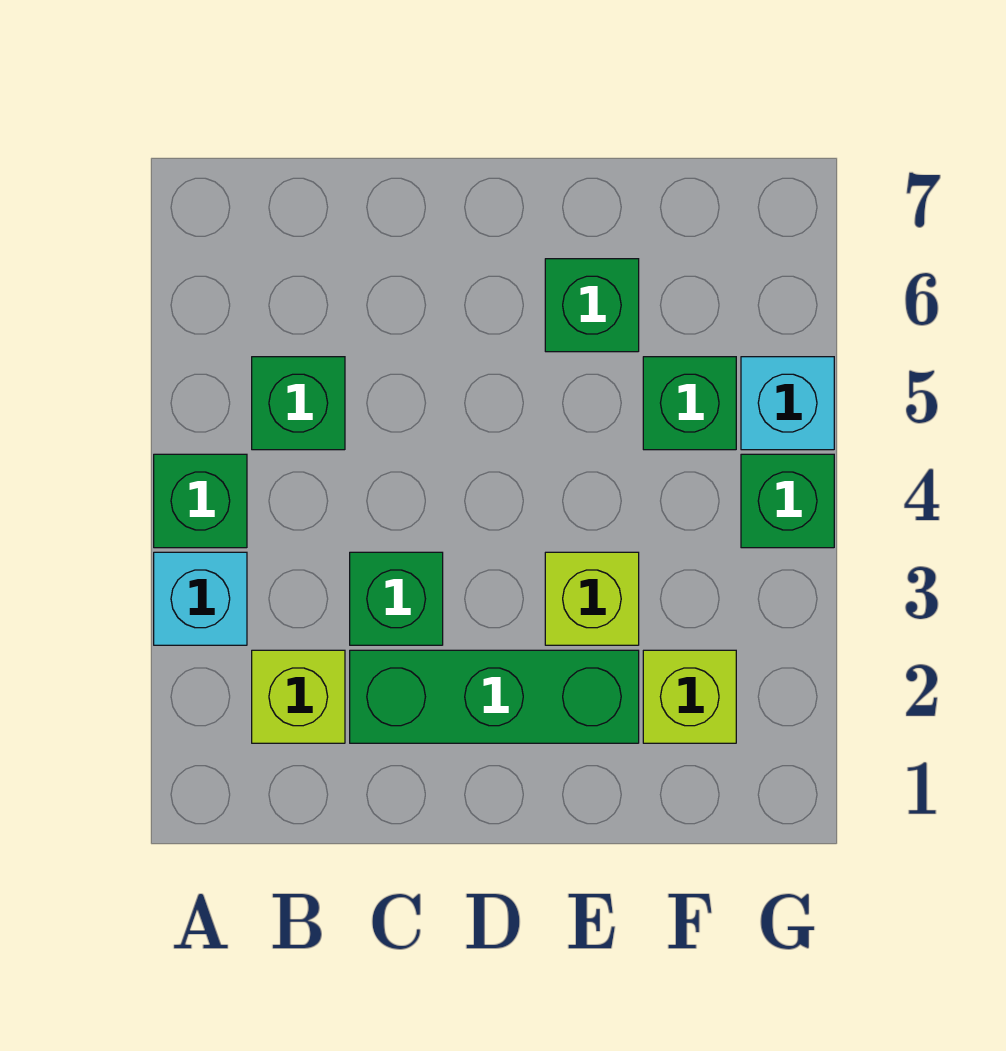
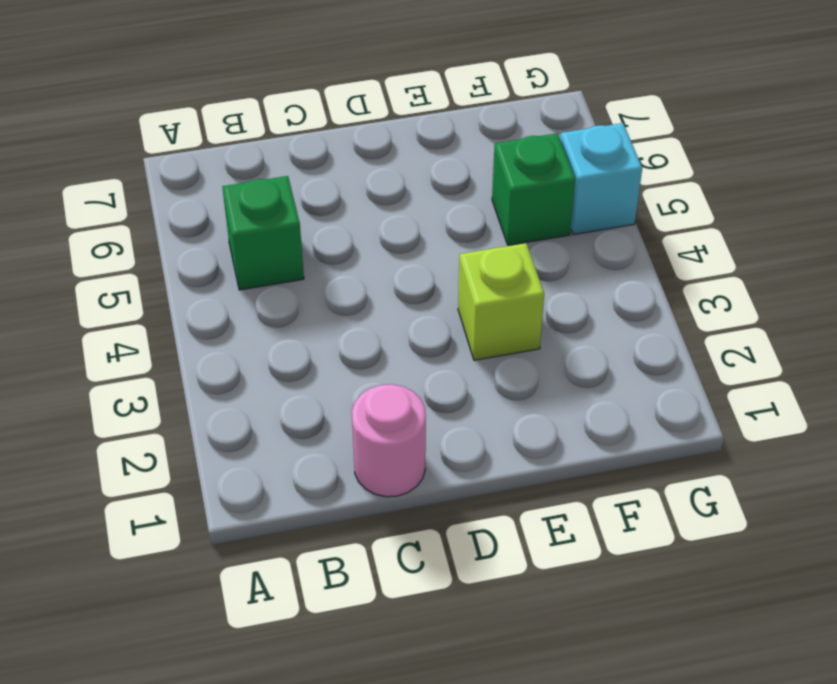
pink 1x1 round brick [352,384,426,497] -> none
none -> cyan 1x1 brick [154,552,247,645]
none -> green 1x1 brick [154,454,247,548]
none -> lime 1x1 brick [252,650,345,743]

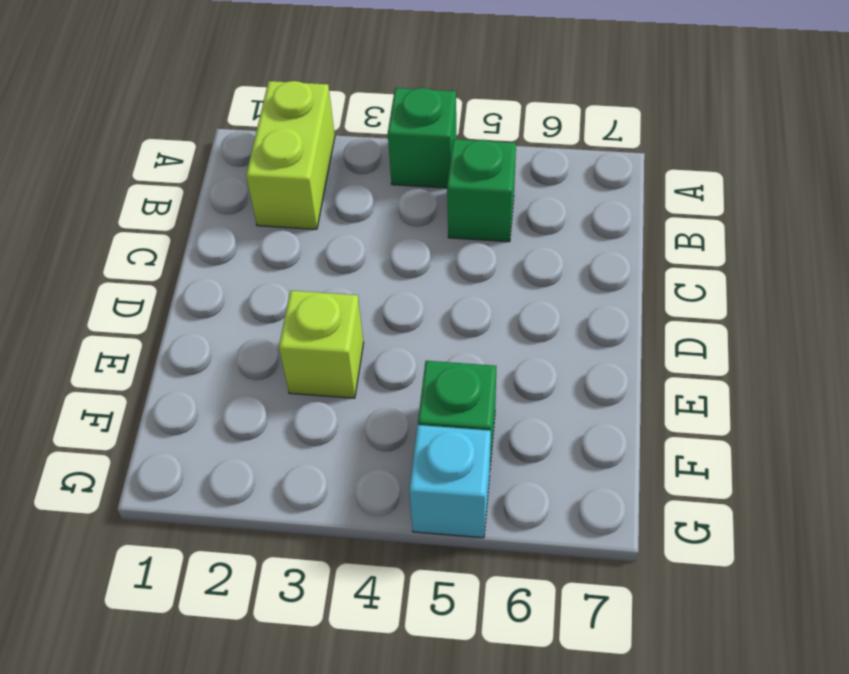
lime 1x2 brick [246,81,335,229] -> lime 1x1 brick [252,650,345,743]
none -> cyan 1x1 brick [154,552,247,645]
none -> green 1x3 brick [350,650,639,743]
none -> green 1x1 brick [350,552,443,645]

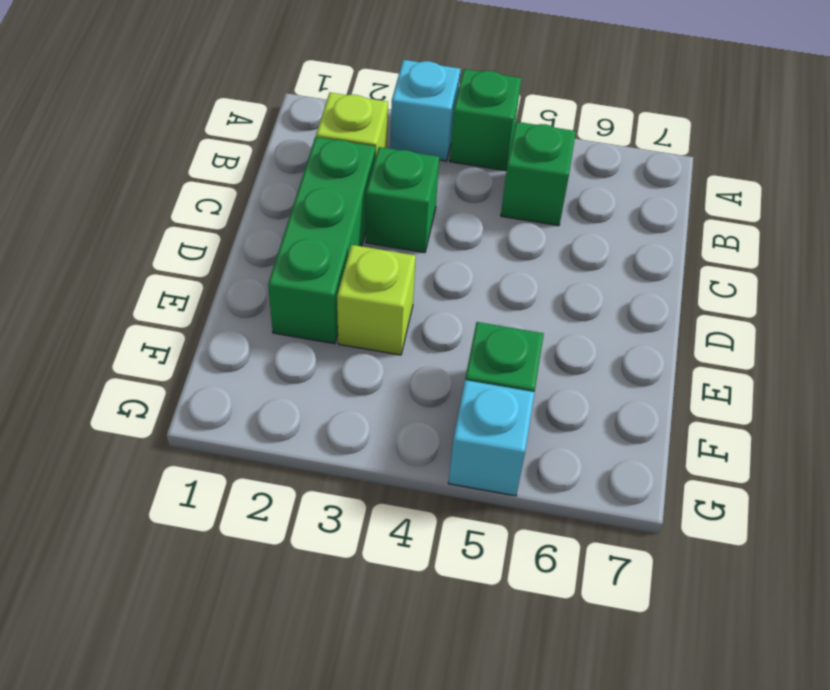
none -> green 1x1 brick [545,259,639,352]
none -> lime 1x1 brick [643,650,736,743]
none -> green 1x1 brick [741,454,834,548]

